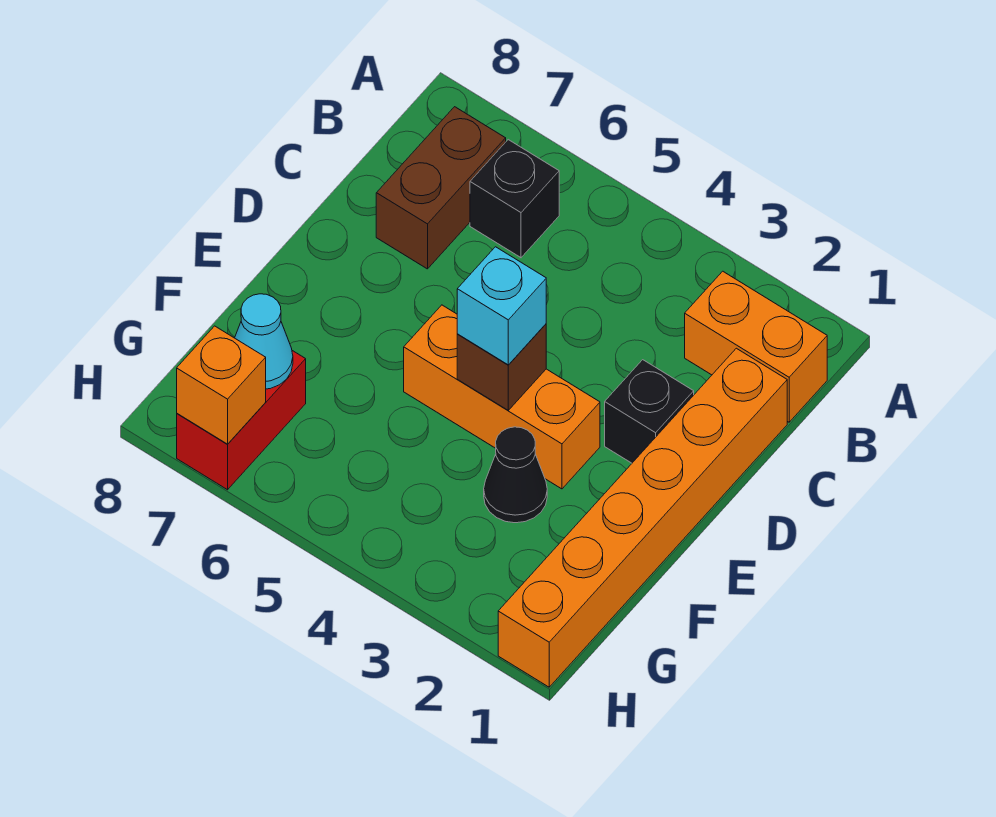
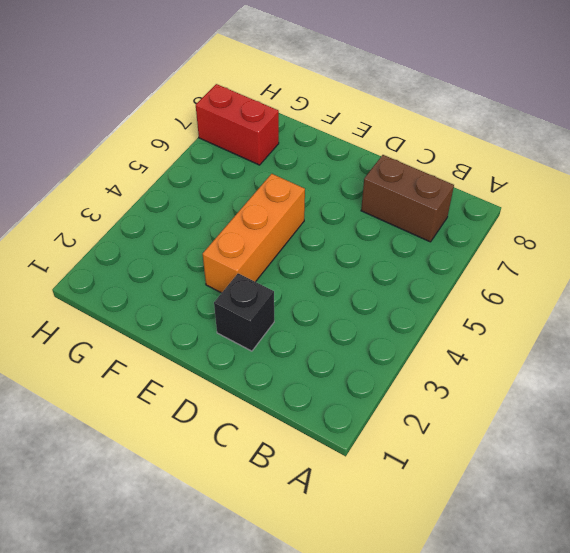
none -> orange 1x2 brick [685,271,827,422]
none -> black 1x1 brick [470,140,559,258]
none -> orange 1x6 brick [498,348,787,687]

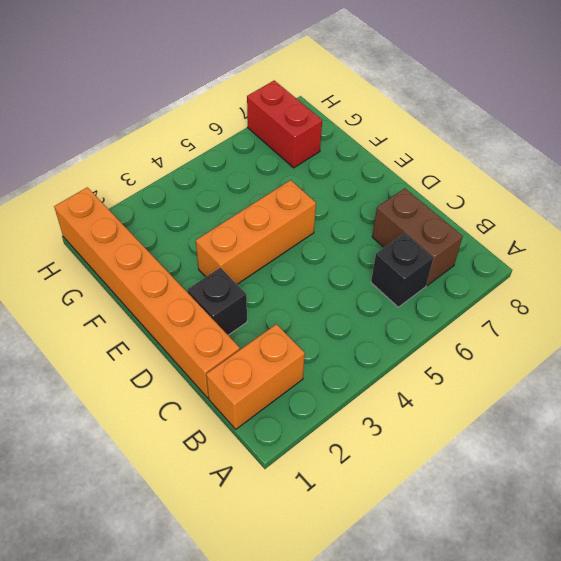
none -> black 1x1 cone [484,427,547,523]
none -> brown 1x1 brick [457,324,546,410]
none -> cyan 1x1 cone [235,294,293,389]

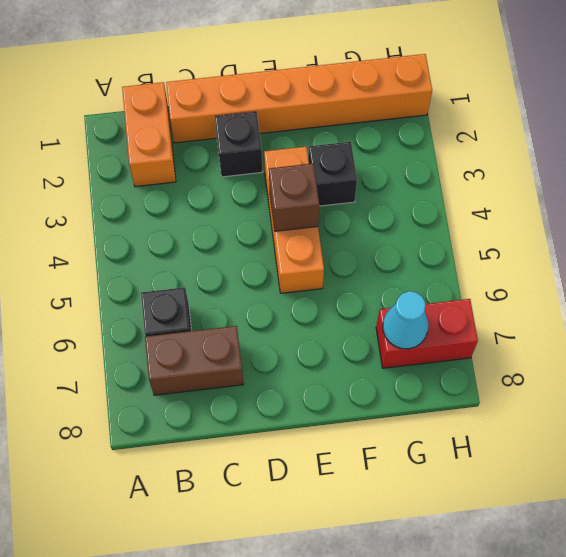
black 1x1 brick [308,142,357,206] -> black 1x1 cone [484,427,547,523]
none -> orange 1x1 brick [177,326,266,444]
none -> cyan 1x1 brick [457,247,546,365]

